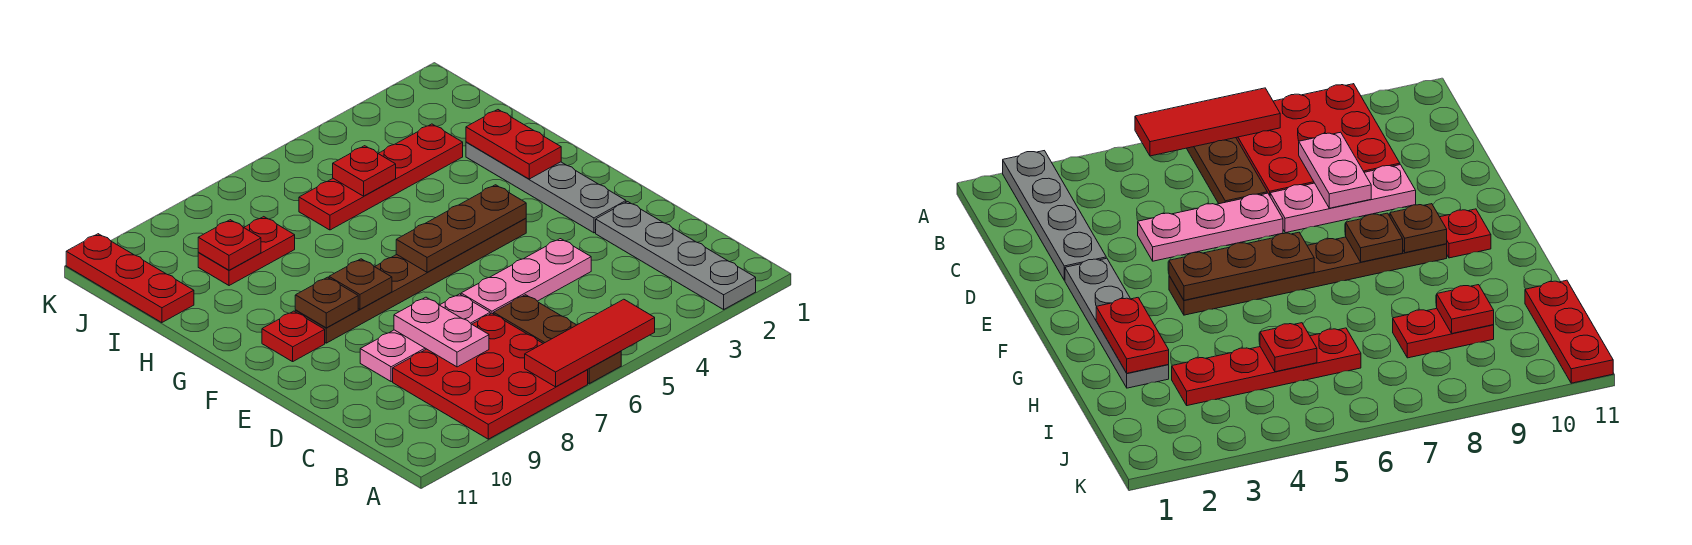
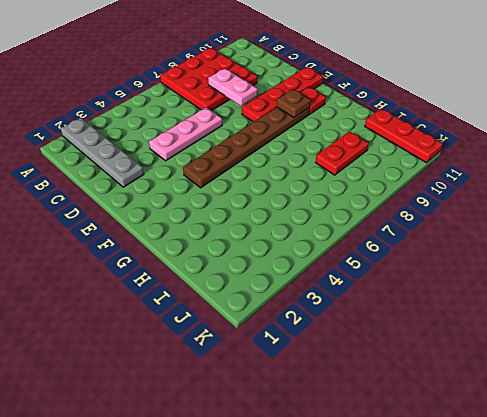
red 1x4 plate [242,67,323,122] -> red 1x4 plate moved to [299,124,463,230]
none -> brown 1x3 plate [494,295,621,383]
none -> pink 1x3 plate [360,294,490,382]
none -> grey 1x4 plate [466,142,626,233]

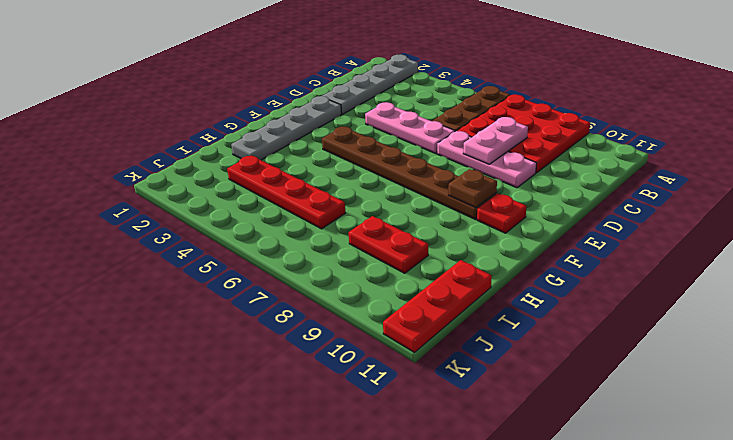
none -> red 1x3 tile [525,299,655,387]
none -> brown 1x3 plate [396,185,526,272]
none -> brown 1x1 plate [329,259,392,309]

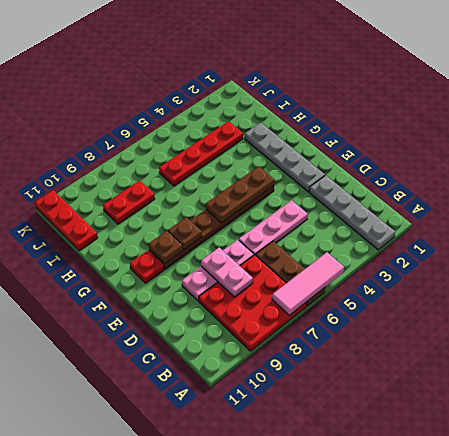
pink 1x3 tile [272,252,344,315] -> red 1x3 tile [525,299,655,387]
none -> red 1x2 plate [466,110,561,179]
none -> red 1x1 plate [333,146,396,196]
none -> red 1x1 plate [198,220,261,270]

